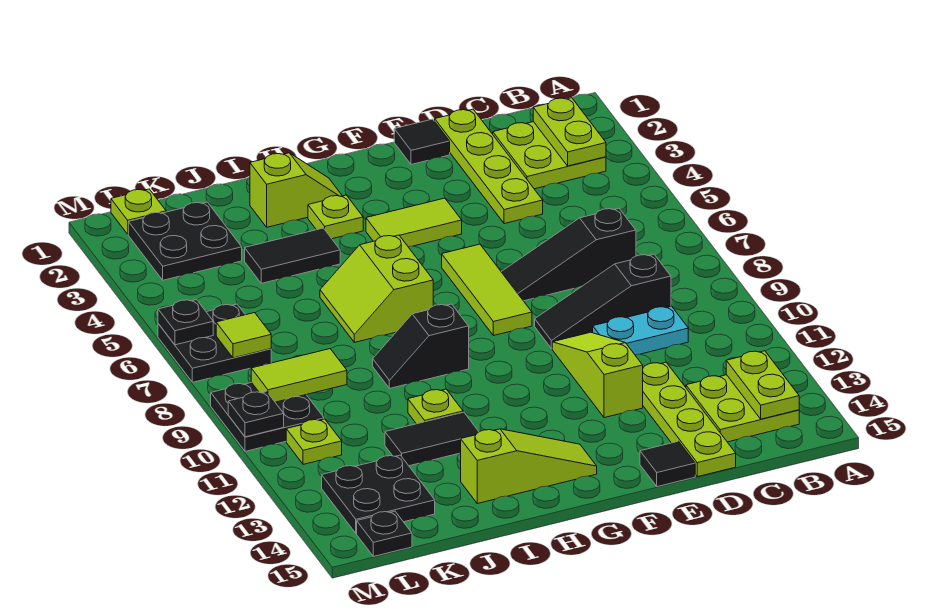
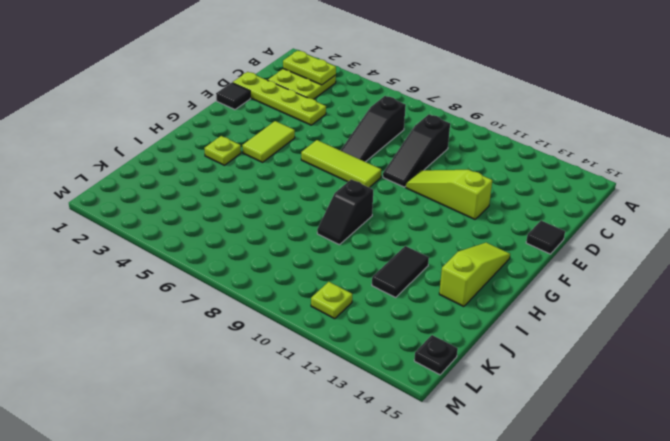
none -> lime 2x2 plate [686,375,799,442]
none -> cyan 1x2 plate [593,306,688,355]
none -> lime 1x4 plate [643,362,736,477]
none -> lime 1x2 slope [250,153,342,227]

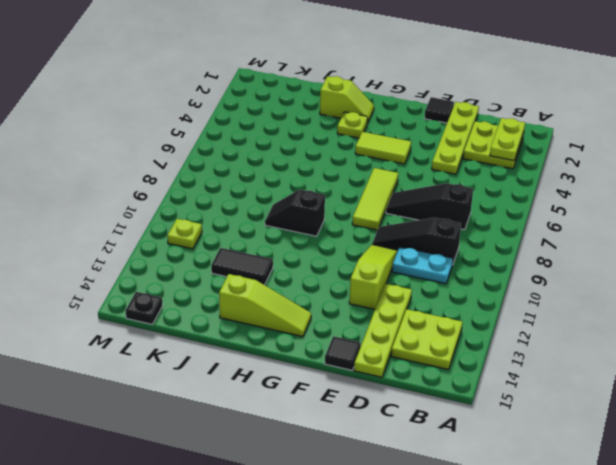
none -> lime 2x2 slope [320,235,433,342]
none -> black 1x2 tile [245,228,340,283]
none -> lime 1x1 plate [408,389,463,424]
none -> black 2x2 plate [128,202,242,280]

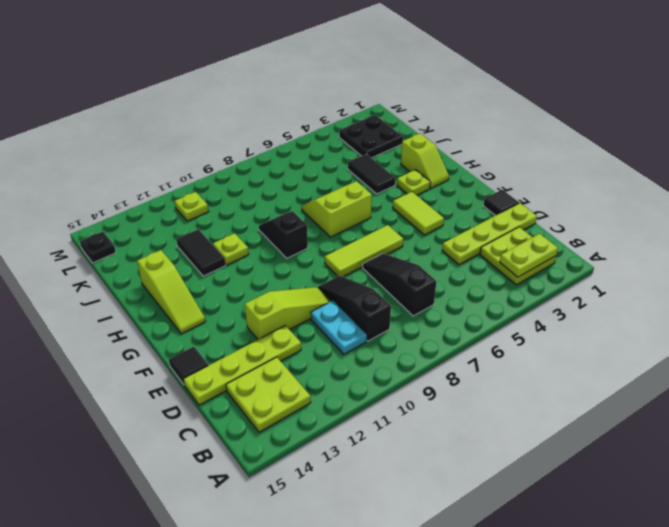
none -> black 2x2 plate [322,455,435,533]
none -> lime 1x1 plate [111,189,166,234]
none -> black 2x2 plate [158,304,271,382]
none -> black 2x2 plate [211,383,324,451]

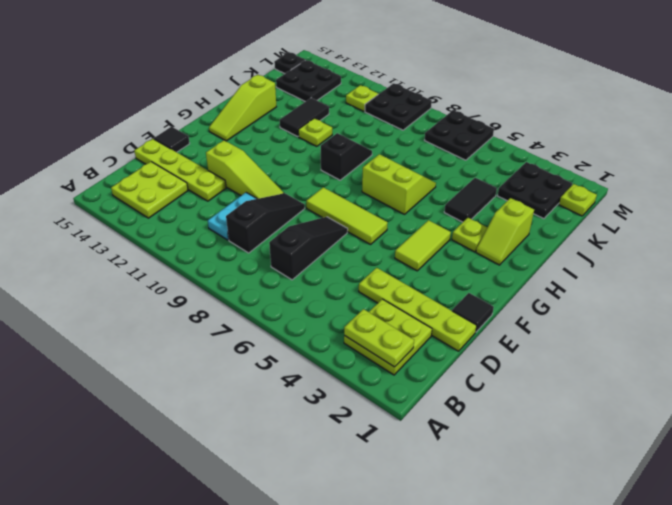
none -> lime 1x2 plate [726,351,799,419]
none -> lime 1x2 tile [251,349,347,402]
none -> lime 1x1 tile [216,313,271,358]
none -> black 1x1 plate [158,300,213,345]

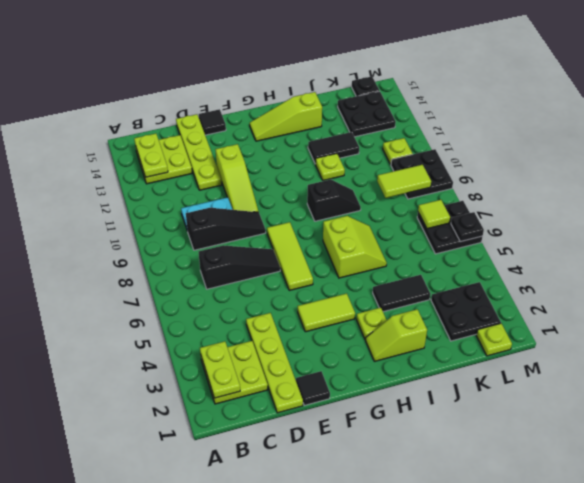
none -> black 1x1 plate [228,392,284,437]

